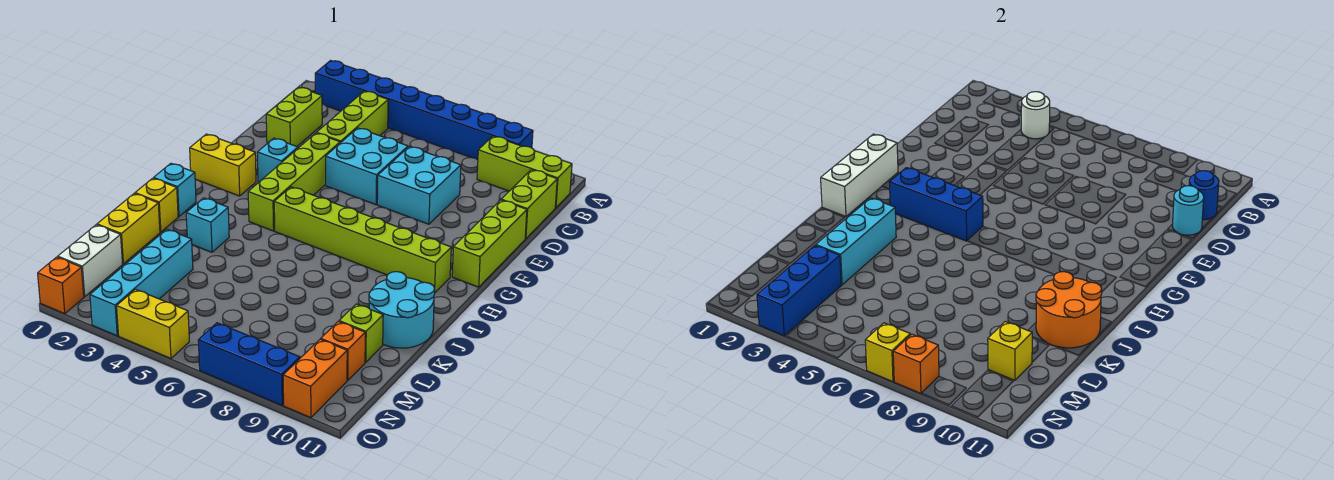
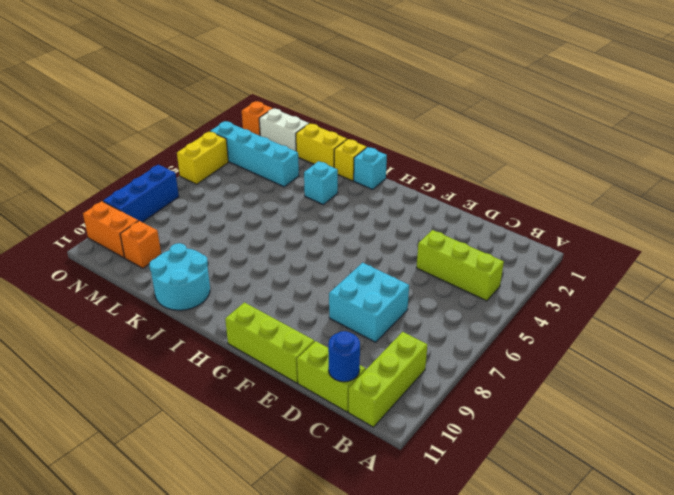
none -> blue 1x8 brick [315,61,533,160]
none -> lime 1x2 brick [266,87,322,146]
none -> cyan 2x2 brick [326,128,408,204]
none -> lime 1x4 brick [248,133,340,231]

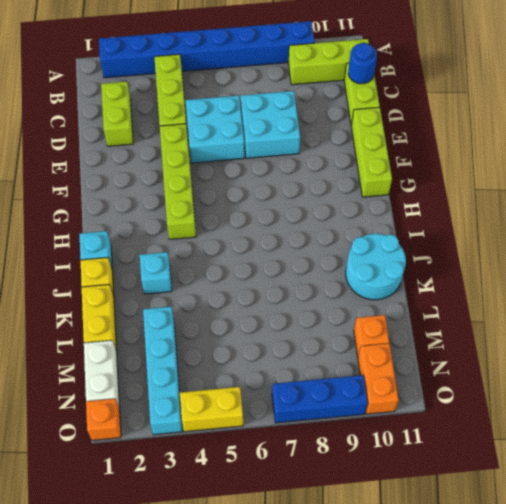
none -> cyan 1x1 brick [257,138,298,182]
none -> yellow 1x2 brick [190,134,256,196]
none -> lime 1x6 brick [274,187,451,292]
none -> lime 1x1 brick [339,304,383,362]

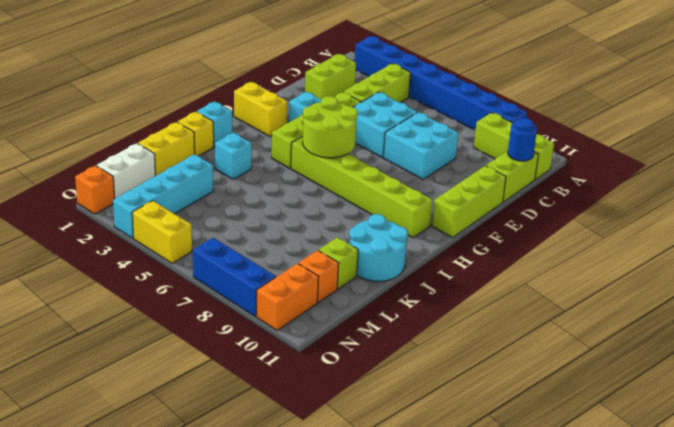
lime 2x2 round brick [303,96,358,158] -> blue 1x3 brick [889,168,983,241]
none -> white 1x1 round brick [1021,92,1050,139]
none -> cyan 1x1 round brick [1172,186,1204,235]
none -> white 1x3 brick [821,134,898,217]
none -> cyan 1x3 brick [816,198,896,285]

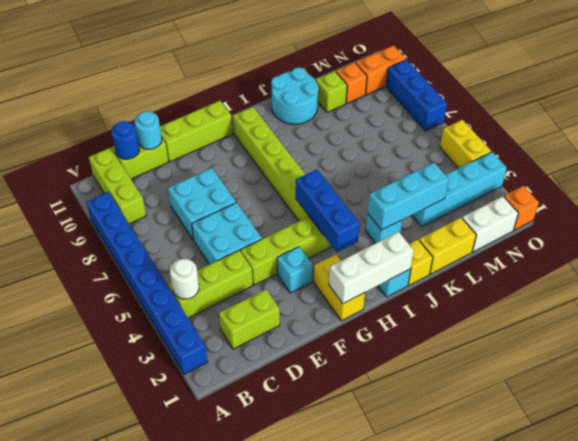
none -> orange 2x2 round brick [1036,272,1102,348]
none -> blue 1x3 brick [757,245,841,336]
none -> yellow 1x1 brick [988,322,1032,380]
none -> yellow 1x1 brick [865,323,910,382]

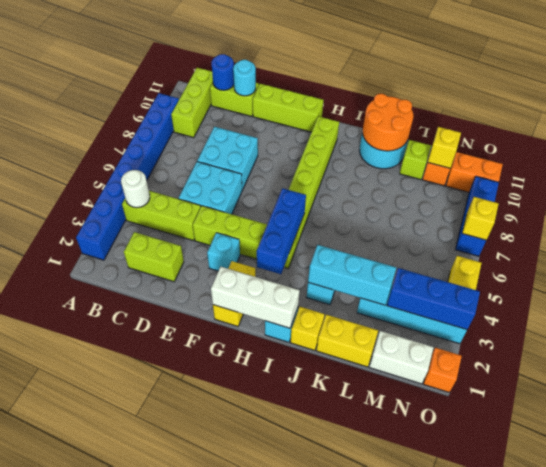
none -> orange 1x1 brick [893,334,939,393]

